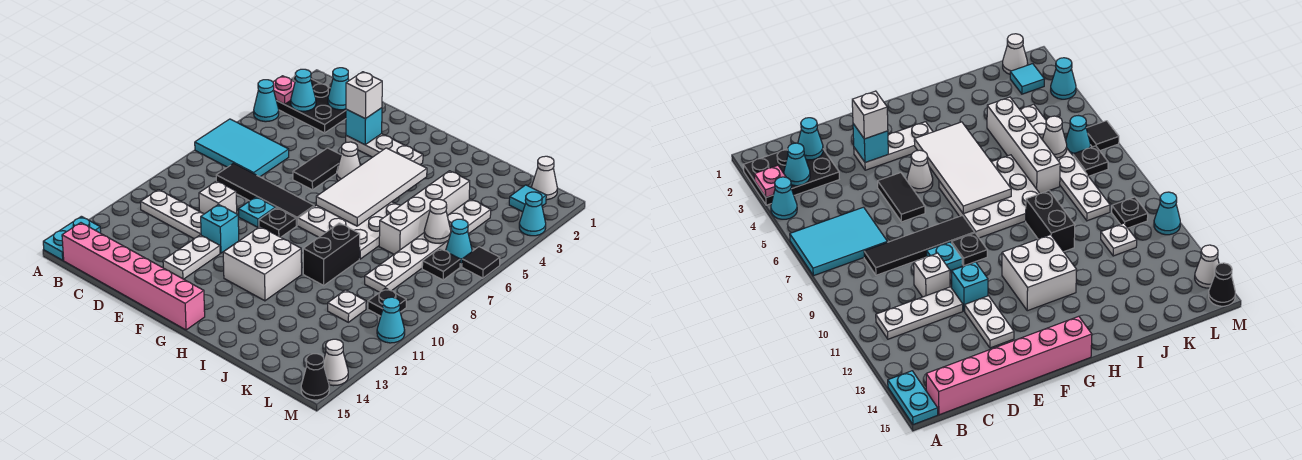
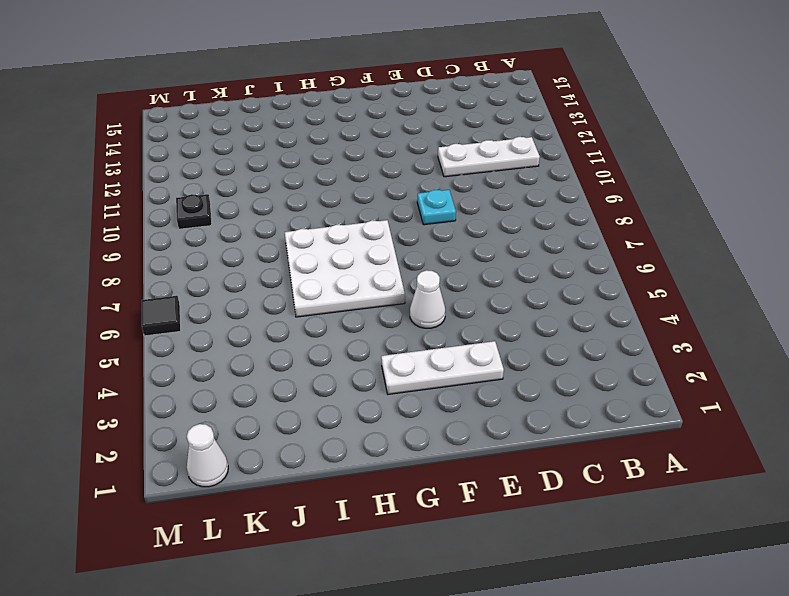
none -> black 2x3 plate [277,76,346,133]
none -> cyan 1x1 cone [254,80,279,122]
none -> cyan 2x3 tile [195,119,289,177]
none -> cyan 1x2 plate [43,216,101,260]

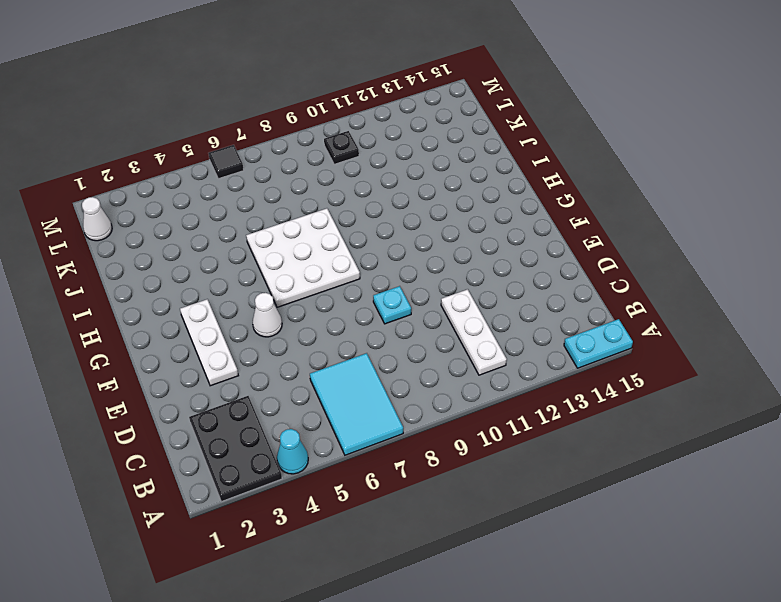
none -> pink 1x6 brick [62,223,205,330]
none -> black 1x4 tile [216,163,314,226]
none -> white 1x1 brick [199,181,237,214]
none -> black 1x2 tile [293,148,341,190]

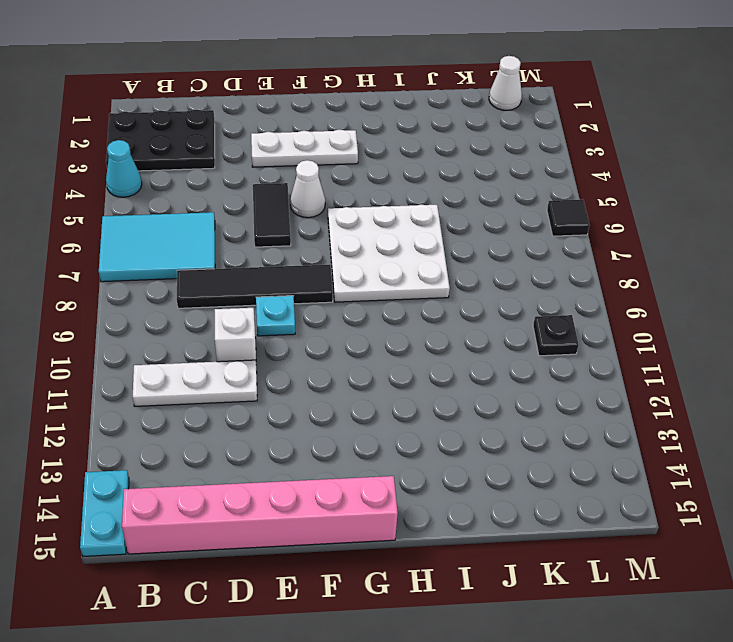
none -> cyan 1x1 brick [201,204,239,253]
none -> white 1x2 plate [163,235,220,279]
none -> black 1x1 plate [259,208,296,237]
none -> white 2x2 brick [223,227,302,301]

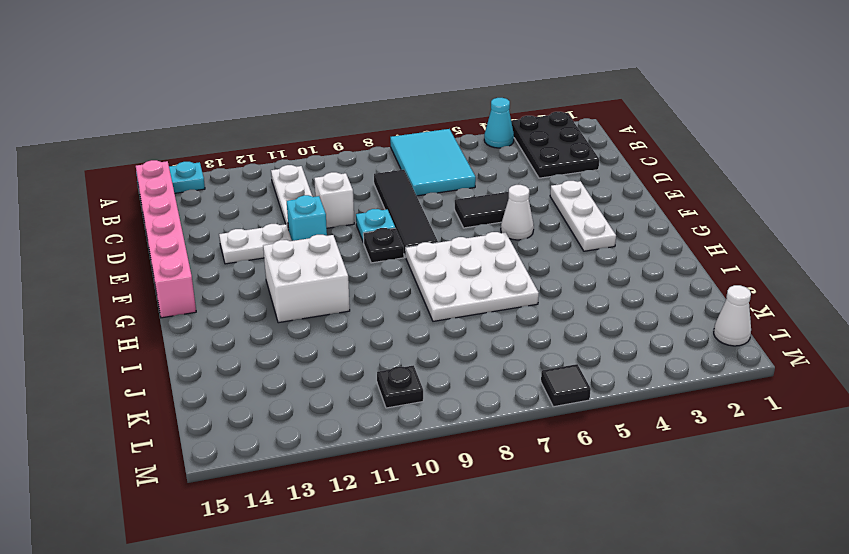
none -> black 1x2 brick [303,223,360,285]
none -> white 1x4 brick [379,171,470,254]
none -> white 1x6 plate [365,199,491,292]
none -> white 1x1 plate [328,290,366,322]

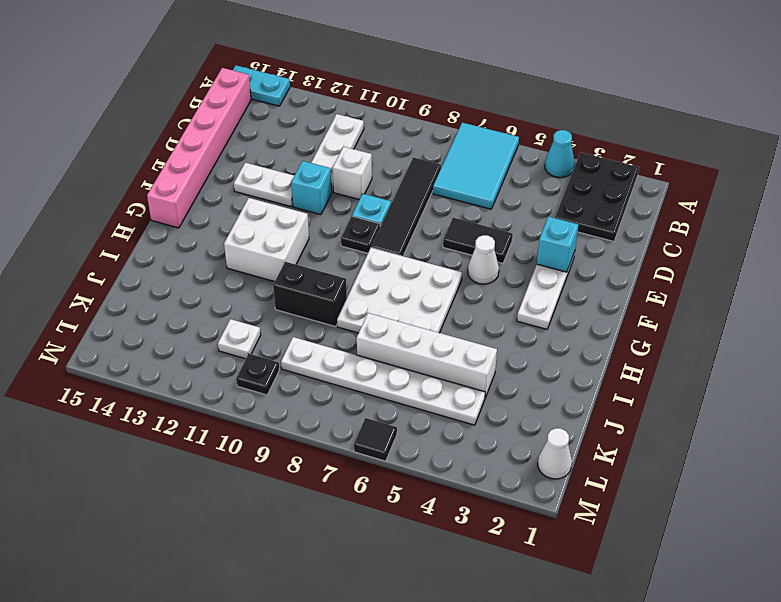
none -> cyan 1x1 tile [509,185,546,212]
none -> cyan 1x1 cone [446,219,472,263]
none -> black 1x1 plate [422,248,460,280]
none -> cyan 1x1 cone [519,192,546,236]

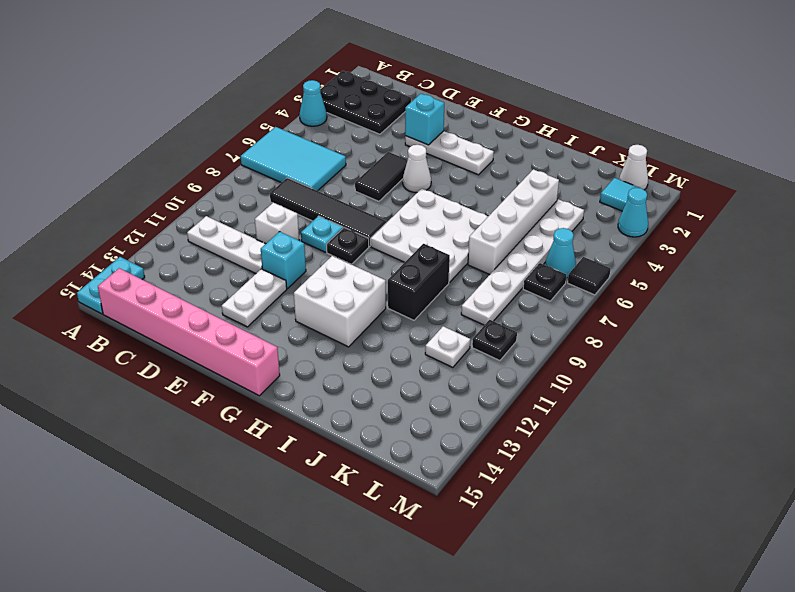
none -> cyan 1x1 cone [377,297,405,343]
none -> white 1x1 cone [324,339,348,386]
none -> black 1x1 cone [301,354,329,400]
none -> pink 1x1 plate [273,76,295,104]

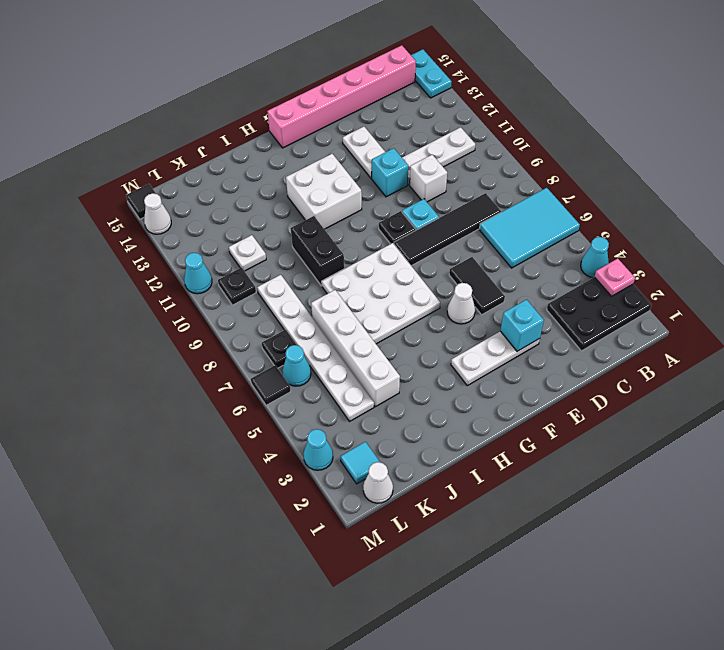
black 1x1 tile [126,184,156,219] -> black 1x1 cone [301,354,329,400]
none -> cyan 1x1 cone [291,69,316,111]
none -> cyan 1x1 cone [328,68,349,110]
none -> white 2x4 tile [316,148,427,226]
none -> white 1x1 cone [424,199,451,243]

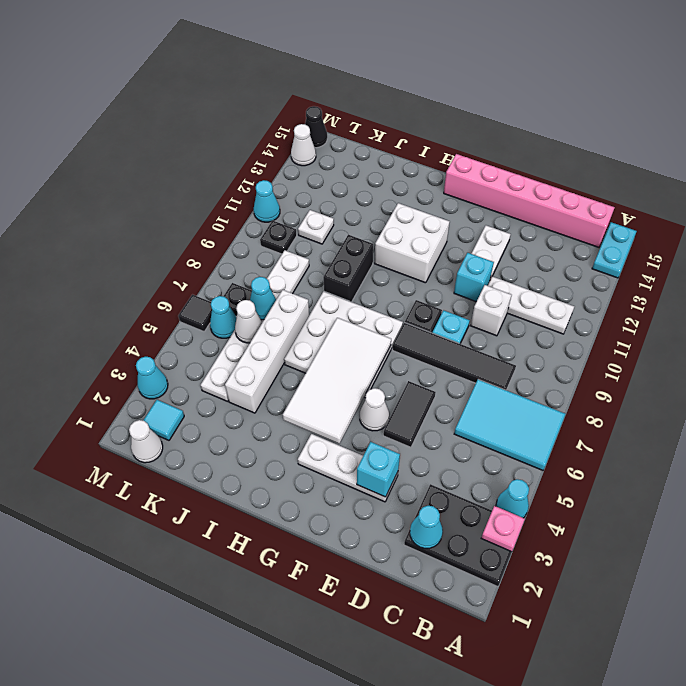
cyan 1x1 cone [250,277,276,320] -> cyan 1x1 cone moved to [291,69,316,111]
none -> white 1x1 brick [346,72,382,119]

